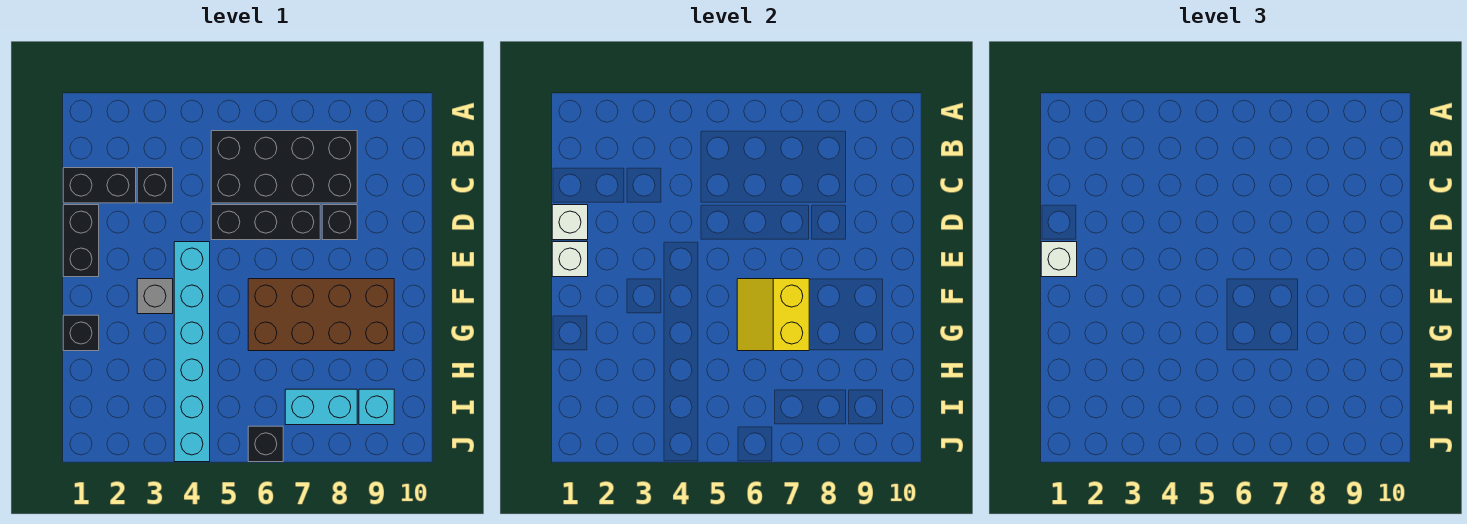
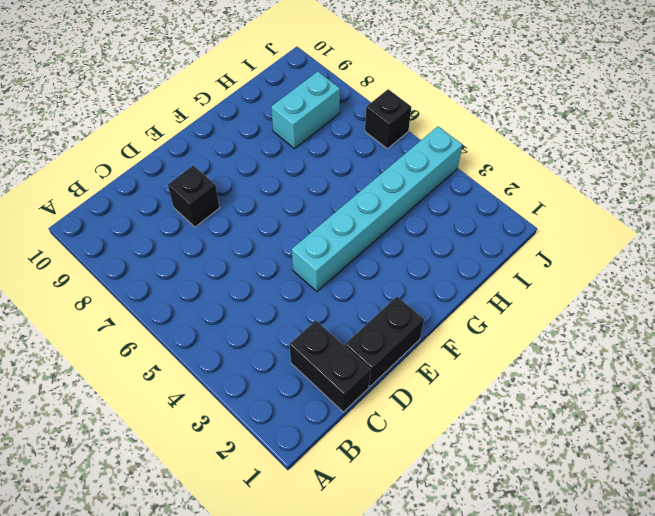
cyan 1x2 brick [271,71,340,149] -> cyan 1x2 brick turned to [285,389,357,425]
none -> black 2x4 brick [211,131,357,203]
none -> black 1x1 brick [137,168,173,203]
none -> black 1x3 brick [211,205,320,240]

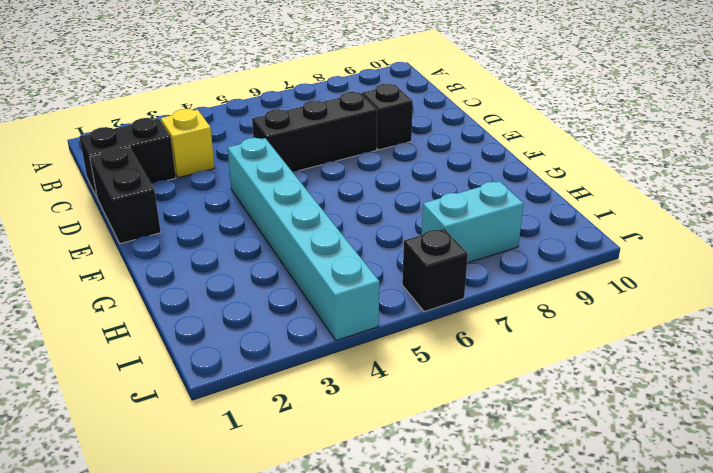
yellow 1x1 brick [161,109,215,178] -> black 1x1 brick [137,168,173,203]
none -> black 2x4 brick [211,131,357,203]
none -> grey 1x1 brick [137,279,173,314]
none -> brown 2x4 brick [248,279,394,351]

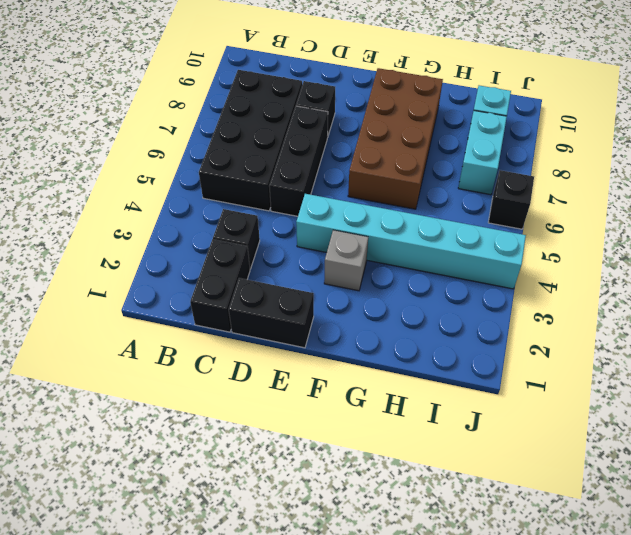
none -> black 1x1 brick [63,315,99,351]
none -> white 1x1 brick [552,205,588,240]
none -> white 1x1 brick [552,242,588,277]

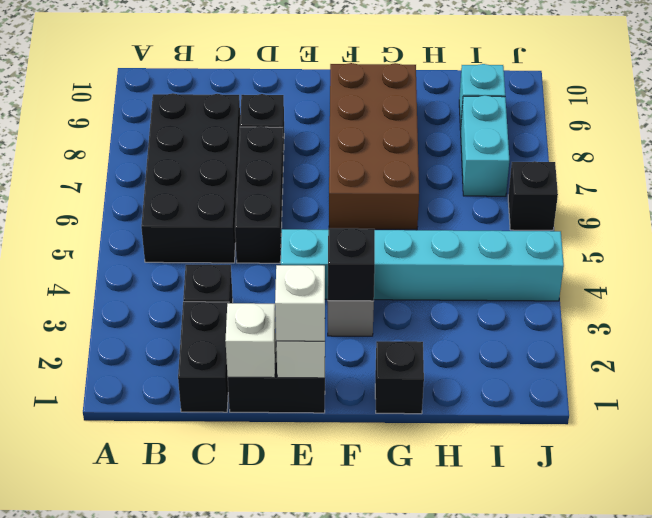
black 1x1 brick [328,228,375,301] -> none
none -> yellow 2x2 slope [737,279,809,351]

